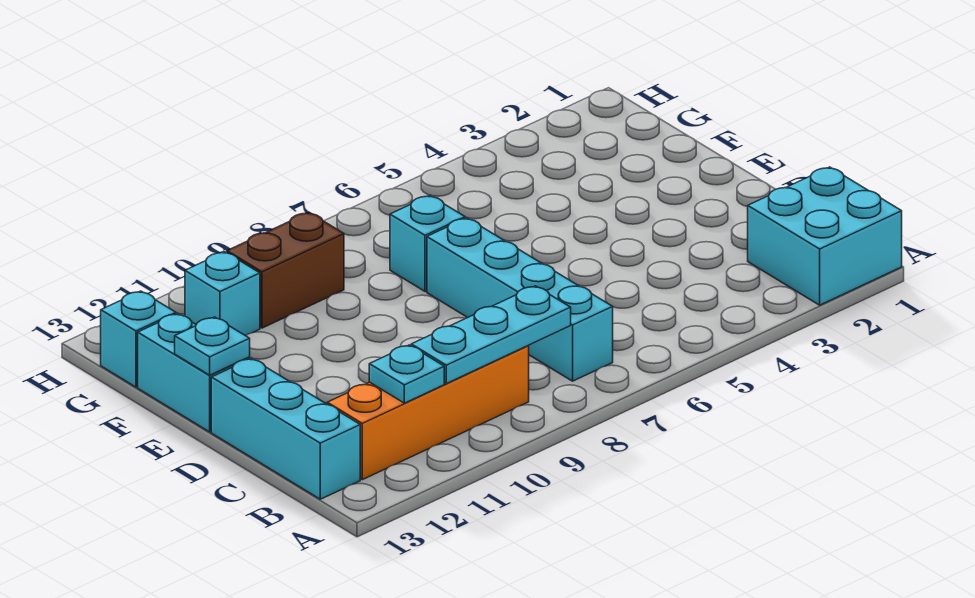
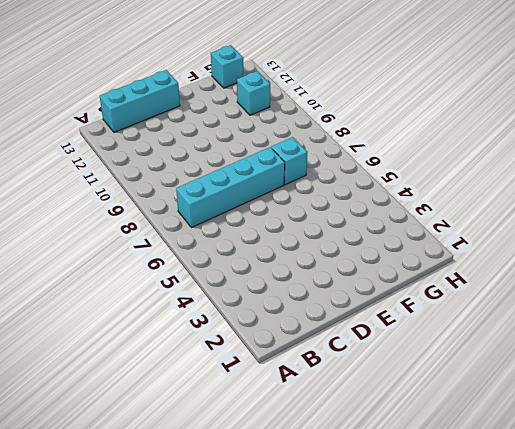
none -> cyan 2x2 brick [748,167,902,305]
none -> orange 1x4 brick [327,346,529,480]
none -> cyan 1x2 brick [138,314,250,432]

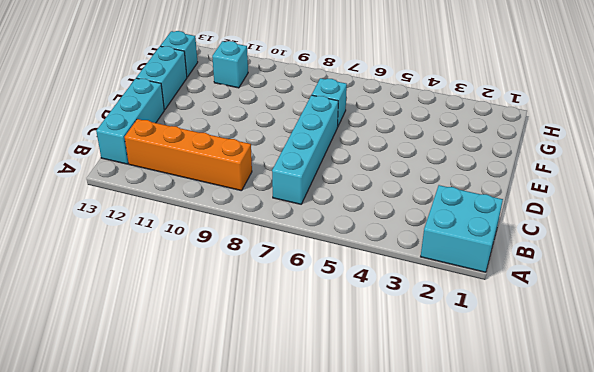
none -> brown 1x2 brick [227,213,344,328]
none -> cyan 1x3 plate [411,286,571,384]
none -> cyan 1x1 plate [369,345,444,403]

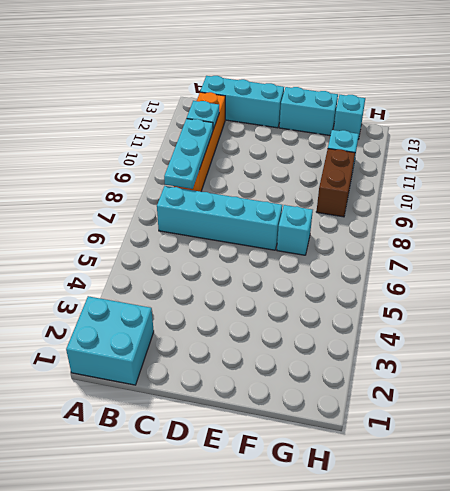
none -> cyan 1x1 plate [175,317,250,375]

